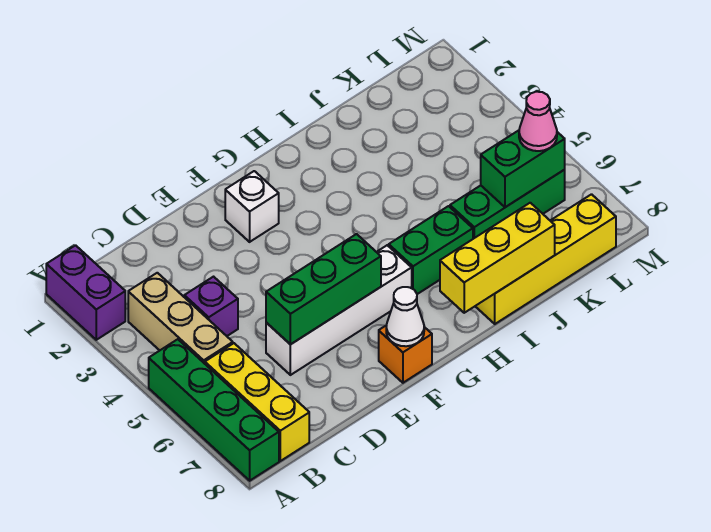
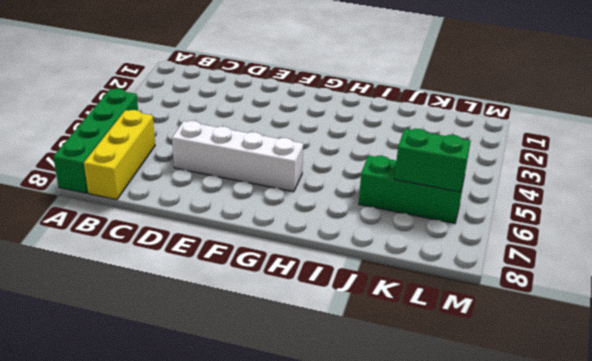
none -> purple 1x2 brick [46,245,125,340]
none -> tan 1x3 brick [128,273,233,364]
none -> purple 1x1 brick [184,277,238,336]

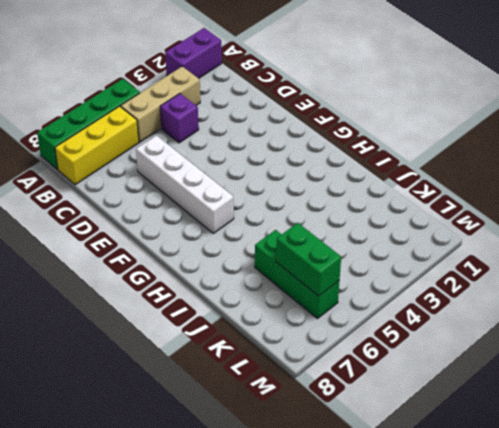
none -> white 1x1 brick [225,171,279,242]
none -> orange 1x1 brick [379,325,432,383]
none -> green 1x2 brick [389,206,473,294]

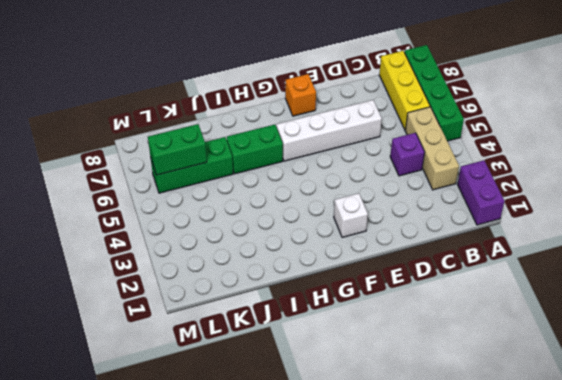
none -> yellow 1x4 brick [475,194,616,324]
none -> green 1x3 brick [266,234,381,344]
none -> white 1x1 cone [386,287,424,346]

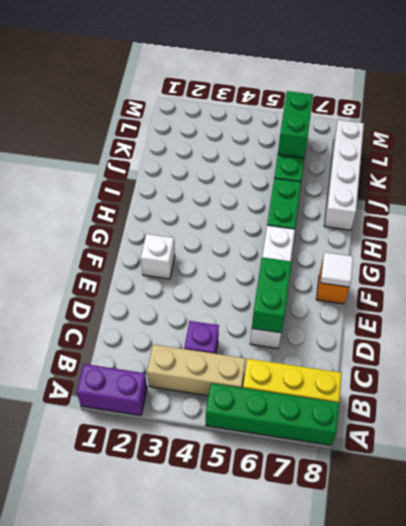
green 1x2 brick [252,257,291,333] -> green 1x3 brick [266,234,381,344]
white 1x1 tile [320,252,353,287] -> white 1x1 cone [386,287,424,346]
white 1x4 brick [324,120,364,230] -> yellow 1x4 brick [475,194,616,324]
none -> yellow 1x3 brick [440,203,555,313]
none -> pink 1x1 cone [519,92,557,151]

